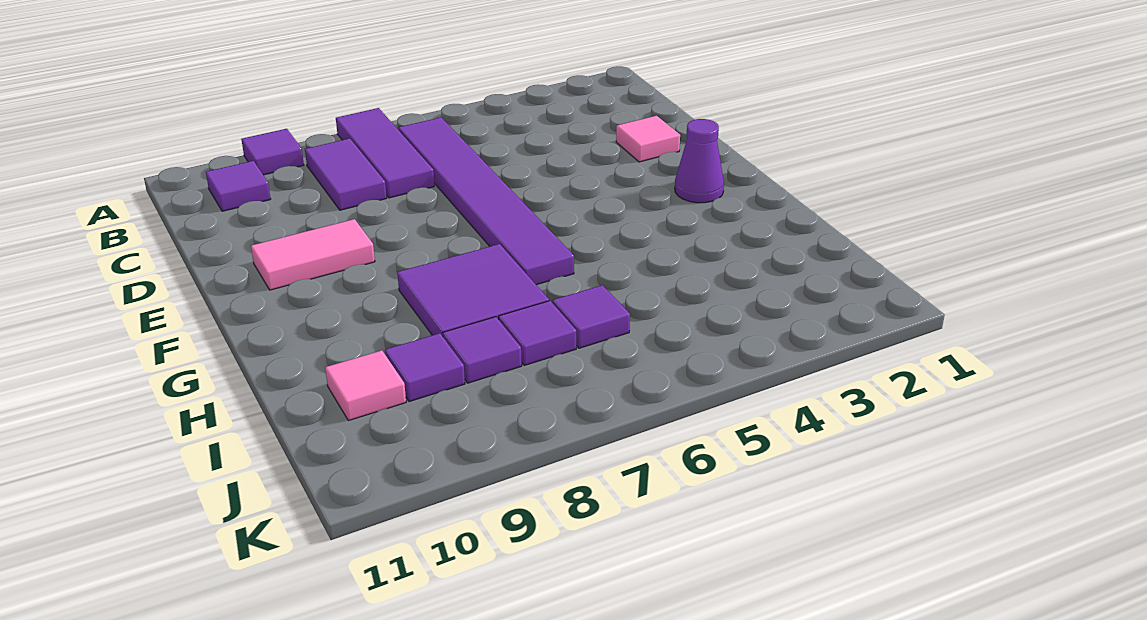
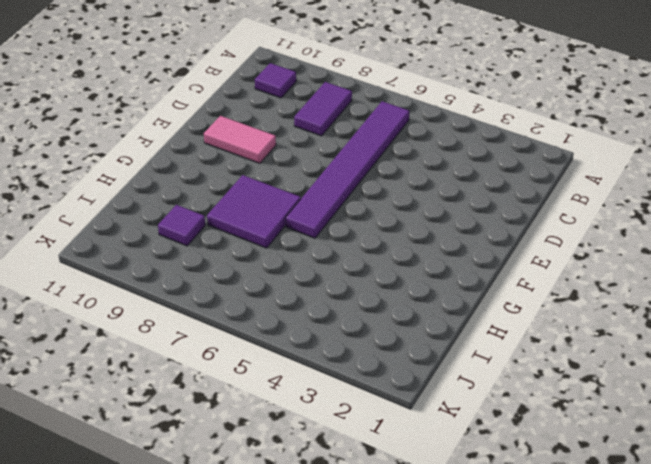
none -> purple 1x3 tile [336,108,434,198]
none -> purple 1x1 tile [241,129,304,175]
none -> pink 1x1 tile [616,116,680,162]

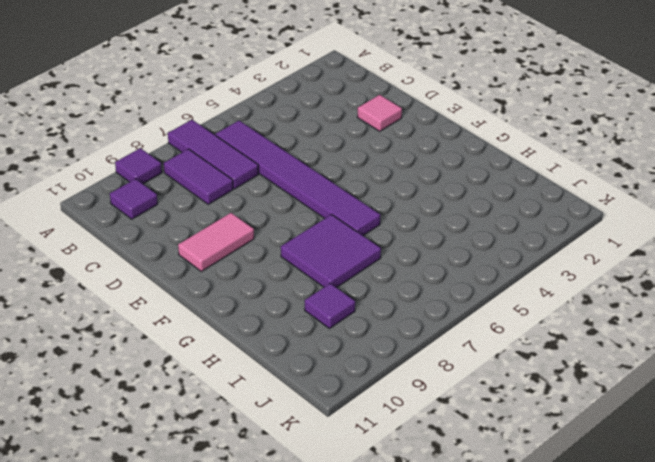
none -> purple 1x1 cone [675,119,724,203]
none -> purple 1x1 tile [553,285,630,348]
none -> purple 1x1 tile [499,301,576,365]

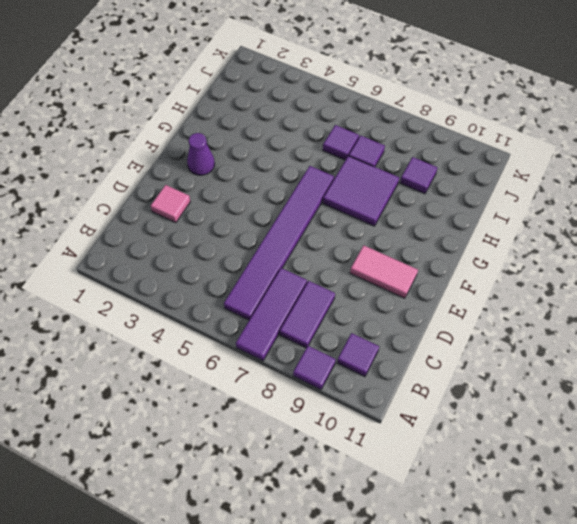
none -> purple 1x1 tile [443,317,522,383]
none -> pink 1x1 tile [325,350,406,421]

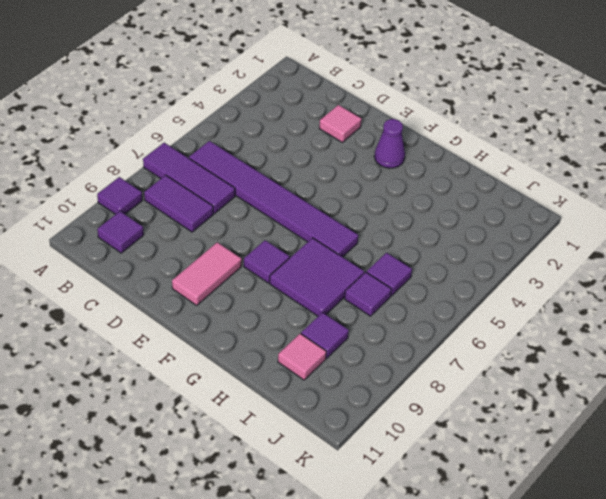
purple 1x1 tile [244,240,290,283] -> purple 1x1 tile moved to [443,317,522,383]

